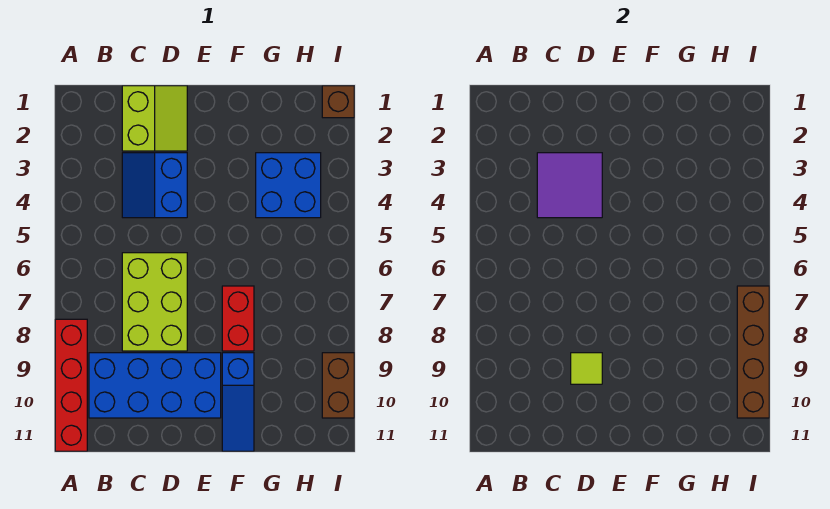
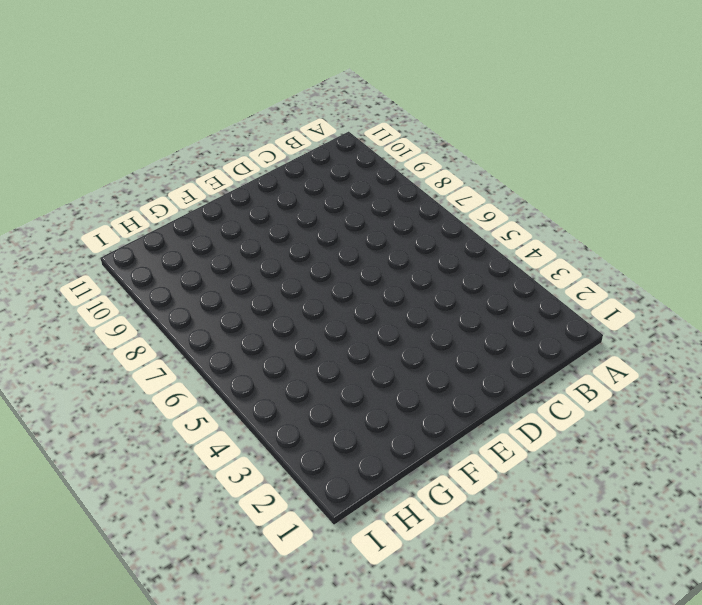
none -> red 1x4 brick [55,319,87,451]
none -> blue 2x4 brick [89,353,221,418]
none -> lime 2x2 slope [122,86,187,151]

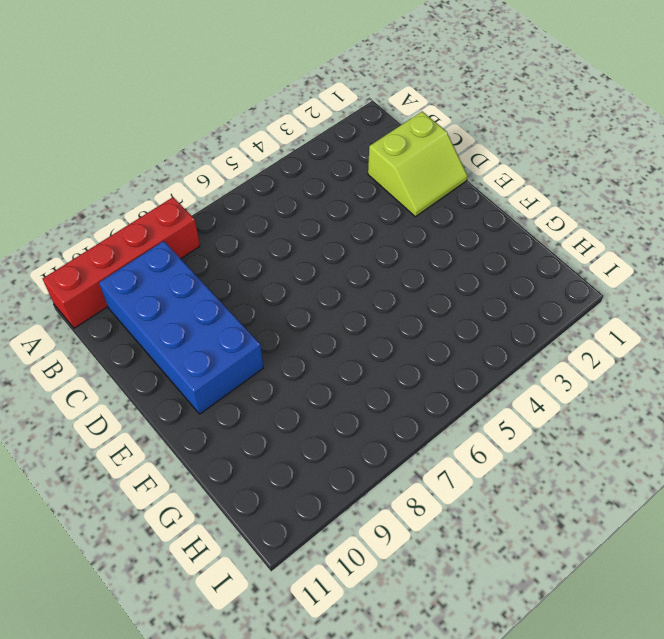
none -> blue 2x2 slope [122,153,187,218]
none -> lime 2x3 brick [122,253,187,351]
none -> red 1x2 brick [222,286,254,351]

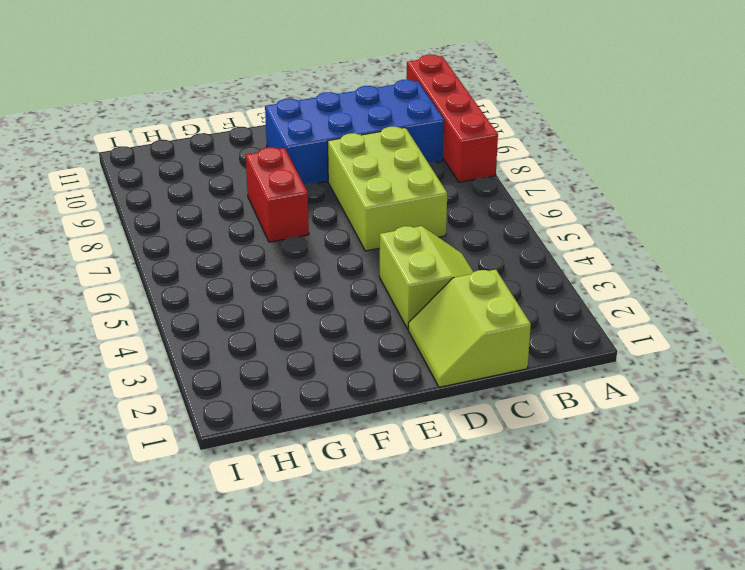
lime 2x2 slope [379,226,473,329] -> blue 2x2 slope [122,153,187,218]
none -> blue 1x3 slope [222,353,254,451]
none -> blue 2x2 brick [256,153,321,218]
none -> brown 1x1 brick [322,86,354,118]

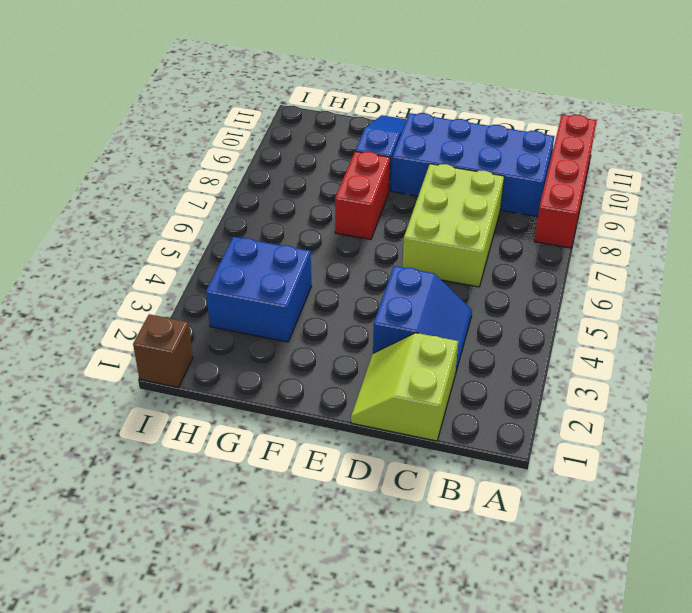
none -> brown 1x2 brick [322,353,354,418]
none -> purple 2x2 tile [537,153,602,218]
none -> lime 1x1 tile [571,353,602,384]

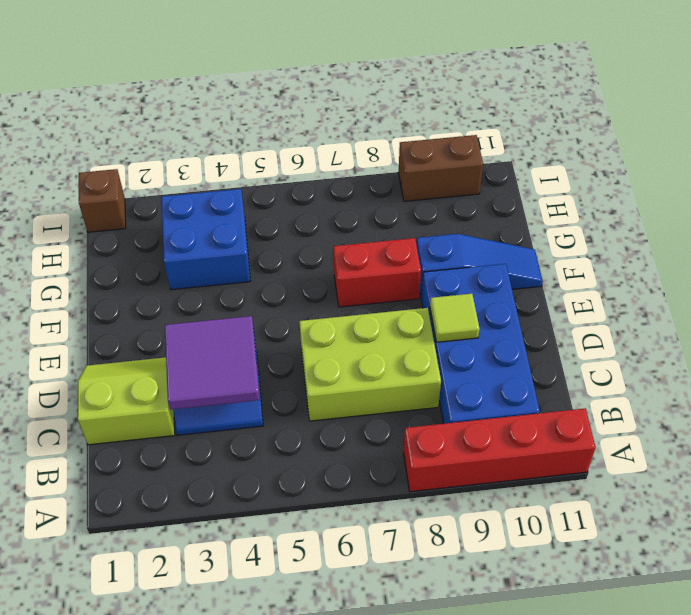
none -> brown 1x4 brick [737,286,769,418]

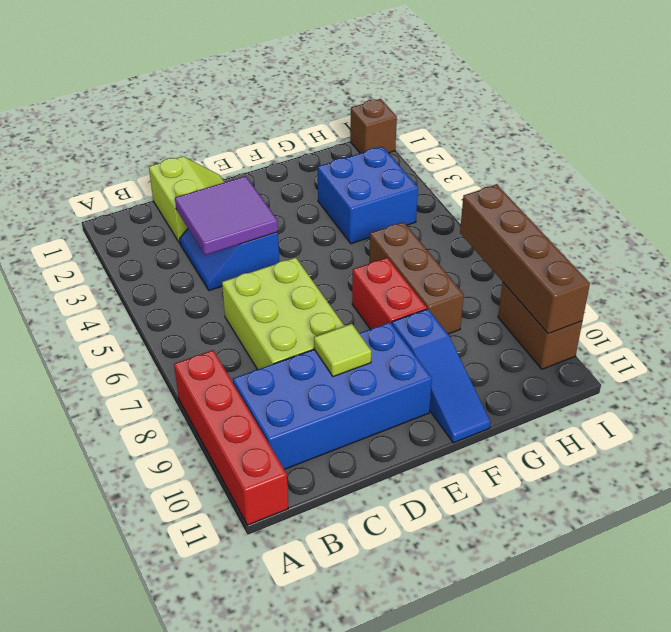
brown 1x3 brick [369,222,464,334] -> none

